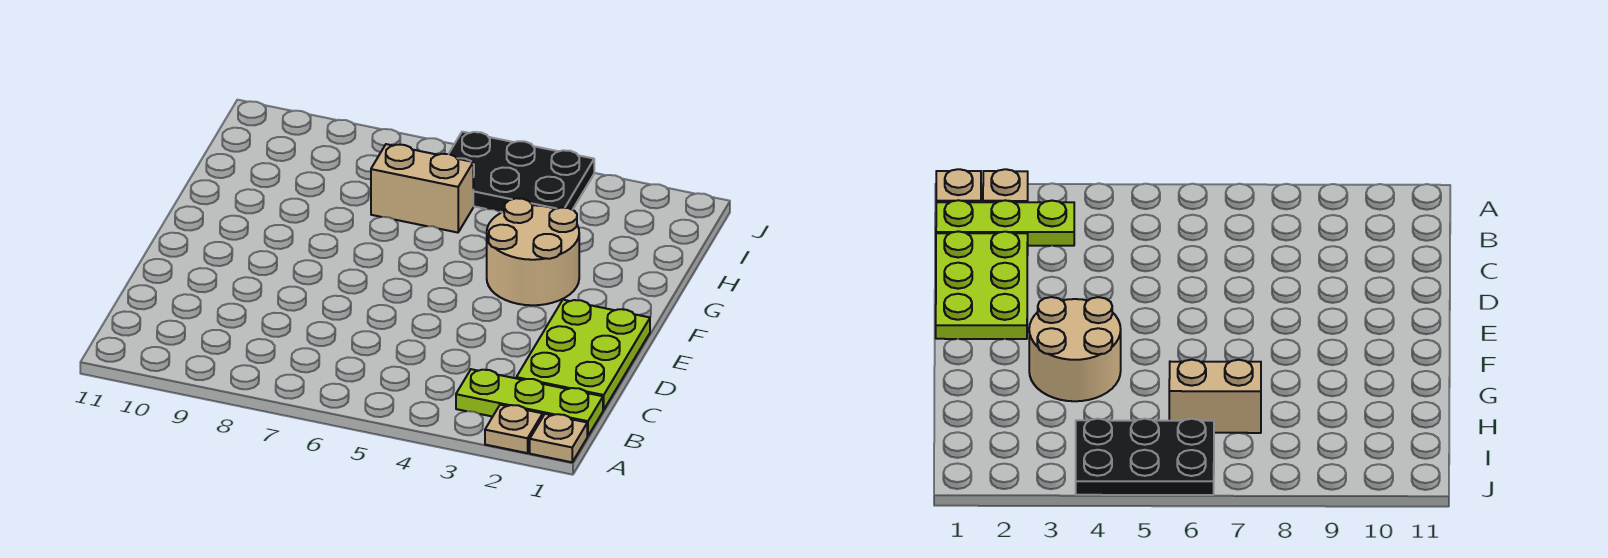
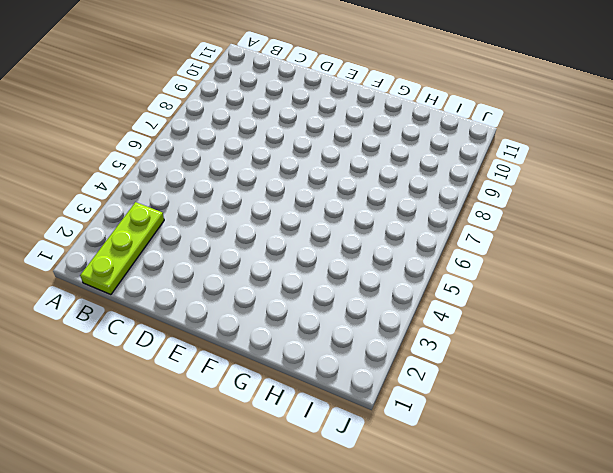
none -> tan 1x1 plate [530,414,587,462]
none -> tan 1x1 plate [485,405,543,453]

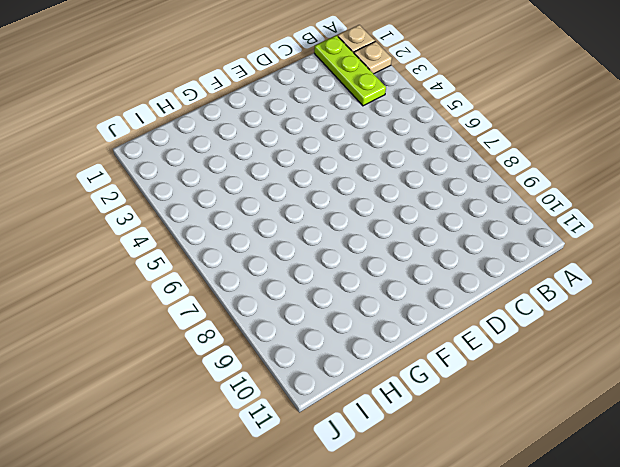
none -> lime 2x3 plate [516,300,650,410]
none -> tan 2x2 round brick [487,198,579,305]

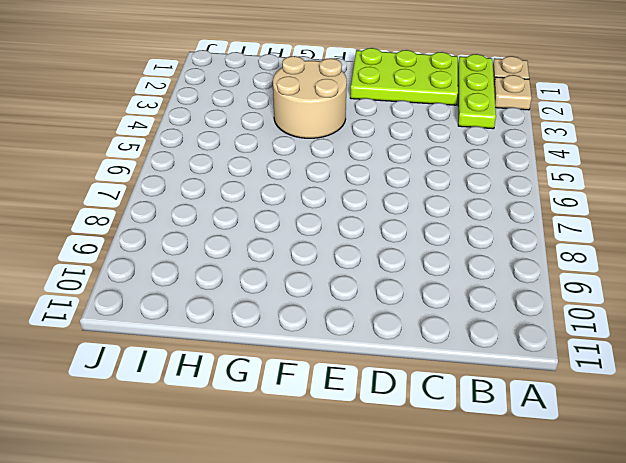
none -> tan 1x2 brick [371,144,473,233]
none -> black 2x3 plate [449,132,594,212]

